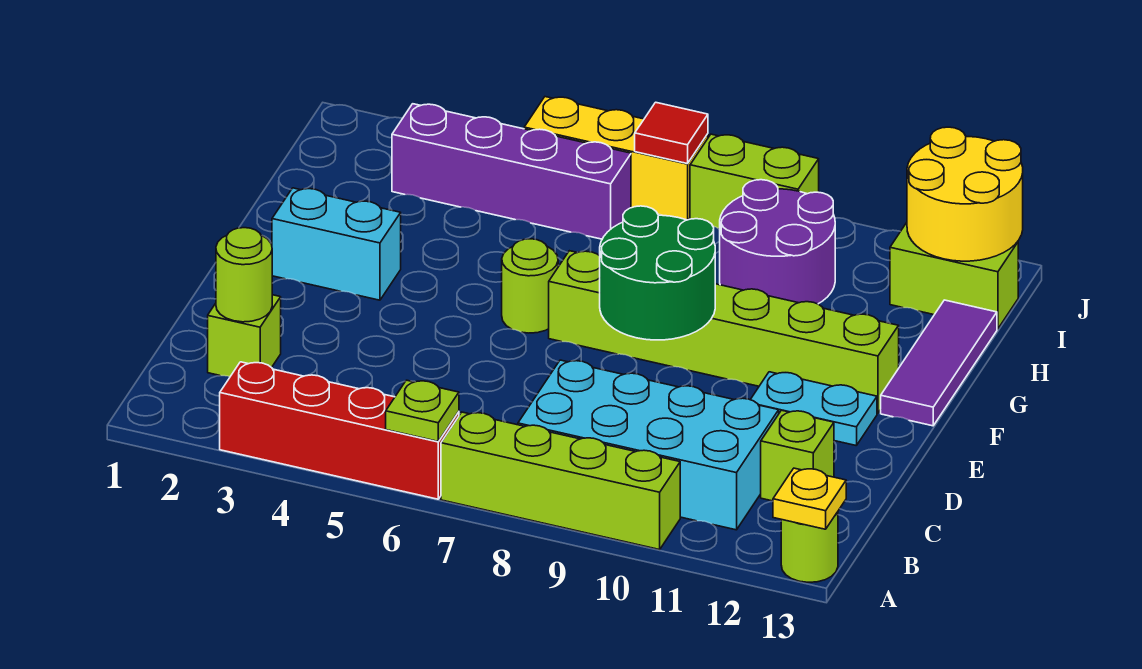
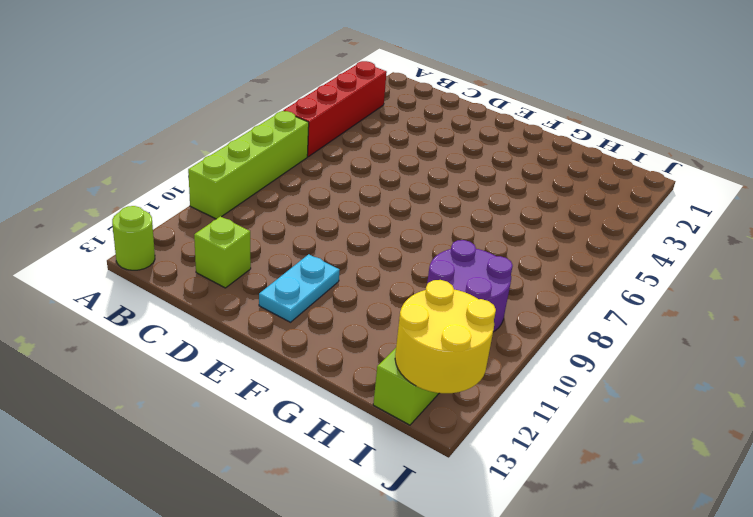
none -> cyan 2x4 brick [518,360,779,530]
none -> lime 1x1 brick [208,295,281,376]
none -> cyan 1x2 brick [272,188,401,300]

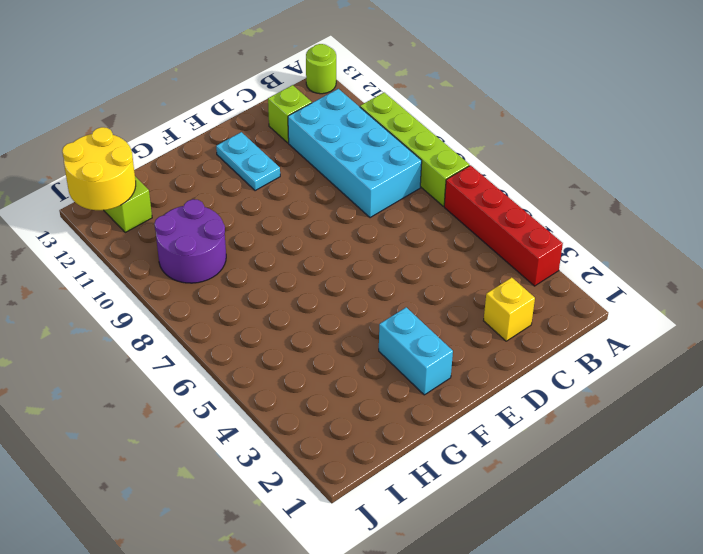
yellow 1x1 brick [484,277,535,341] -> lime 1x1 brick [208,295,281,376]
none -> lime 1x1 round brick [502,239,558,333]
none -> lime 1x6 brick [549,251,899,413]
none -> purple 1x3 tile [881,300,997,426]

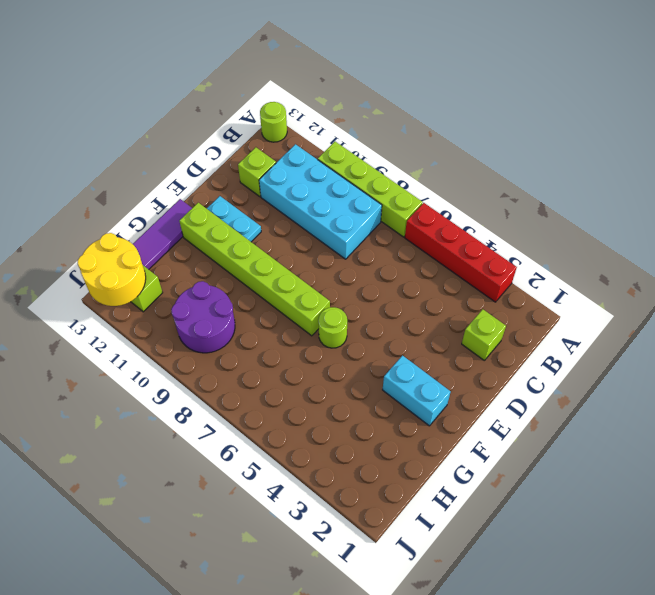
none -> purple 1x4 brick [392,104,631,239]
none -> yellow 1x3 brick [524,97,708,220]
none -> lime 1x2 brick [690,134,819,229]

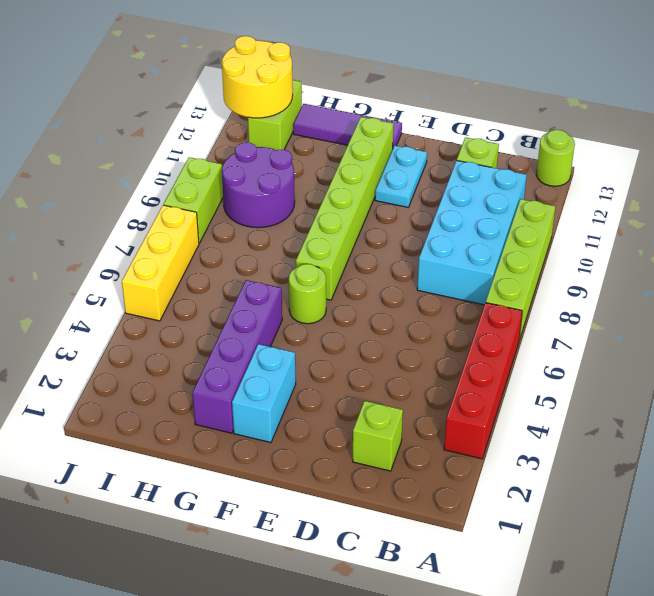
purple 1x4 brick [192,280,282,433] -> purple 1x4 brick moved to [392,104,631,239]
none -> lime 1x1 plate [386,380,459,441]
none -> yellow 1x1 plate [773,468,846,529]
none -> lime 1x1 round brick [216,228,272,322]

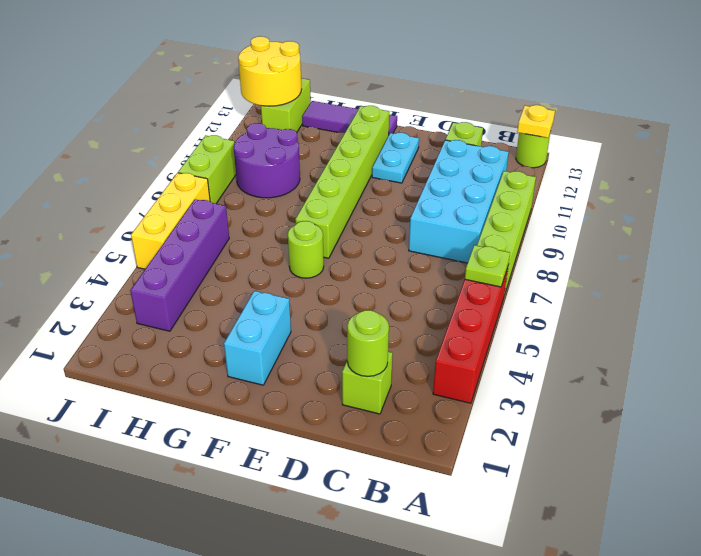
none -> green 2x2 round brick [600,206,715,340]
none -> red 1x1 tile [635,102,708,164]

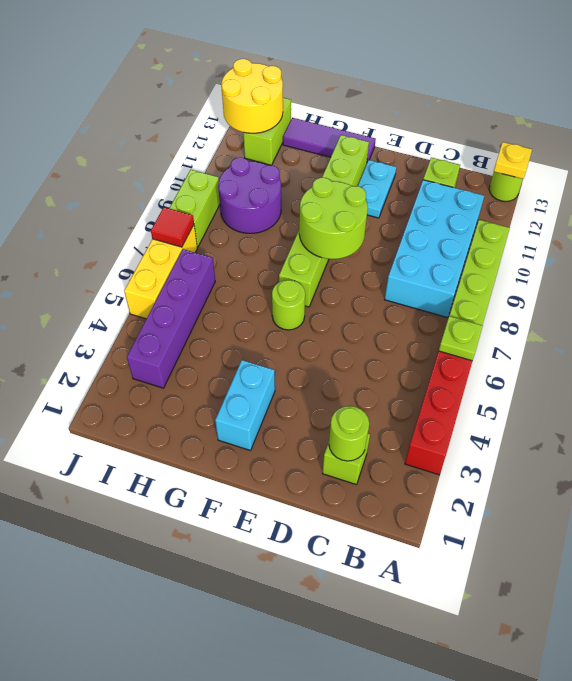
lime 2x2 round brick [299,178,368,259] -> green 2x2 round brick [600,206,715,340]

